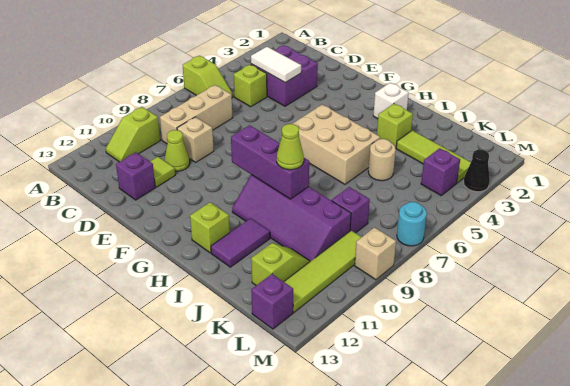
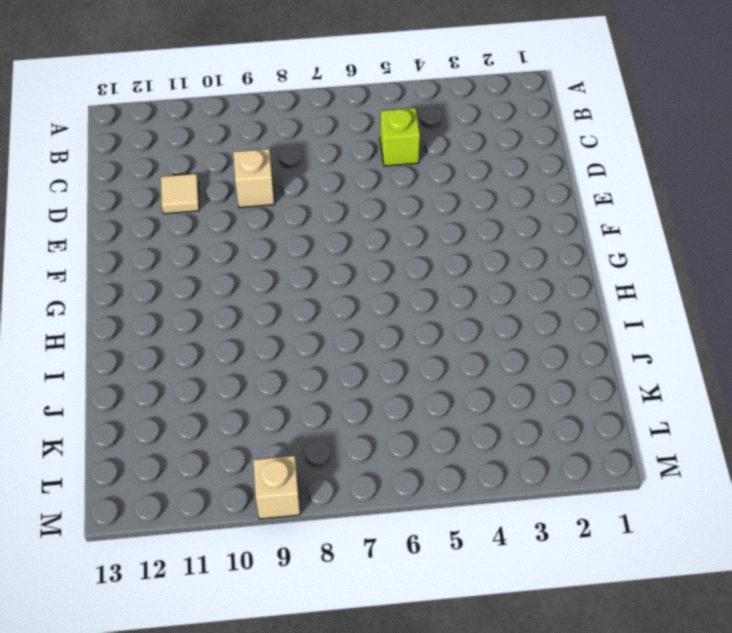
tan 1x1 tile [161,174,199,214] -> lime 1x1 tile [150,157,175,187]
none -> lime 1x2 slope [183,56,233,98]
none -> lime 1x2 slope [106,107,160,162]
none -> purple 2x2 brick [251,45,318,106]

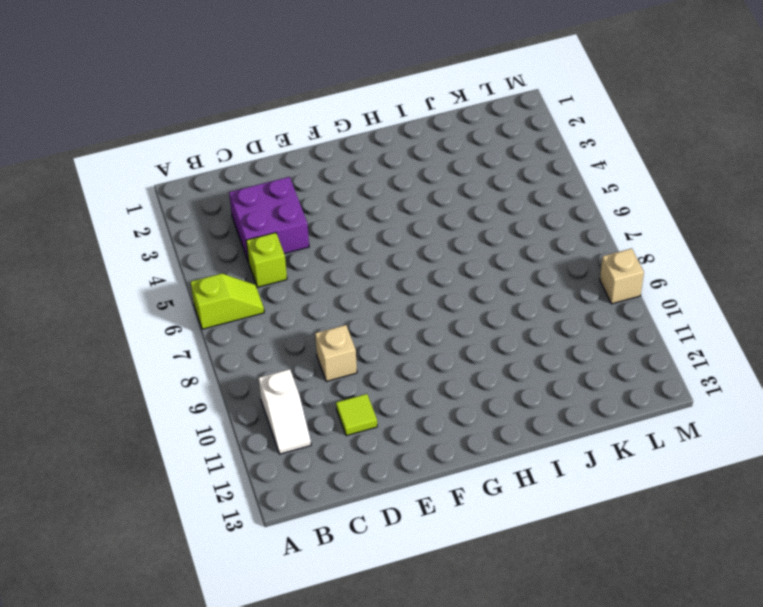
white 1x2 slope [259,369,311,454] -> lime 1x2 slope [106,107,160,162]
none -> tan 1x3 brick [160,85,232,144]
none -> lime 1x1 cone [165,130,190,171]
none -> purple 1x1 brick [116,152,155,200]

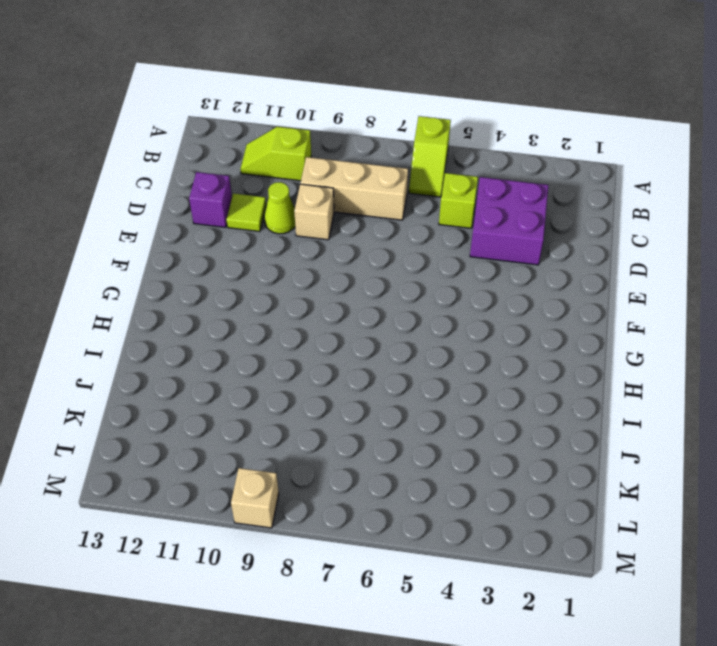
none -> tan 2x3 brick [292,105,380,184]
none -> white 1x1 brick [373,83,409,119]
none -> purple 2x4 slope [232,175,351,261]

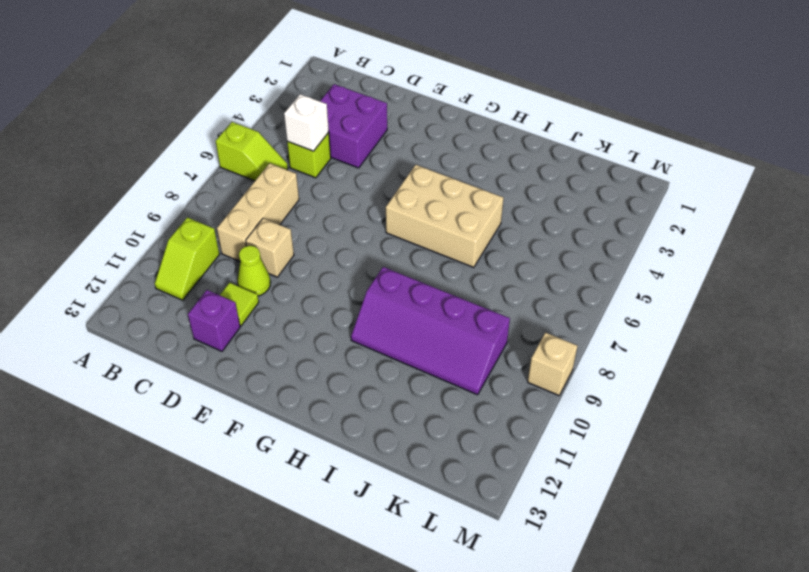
white 1x1 brick [284,94,329,151] -> white 1x1 brick moved to [373,83,409,119]
none -> lime 1x1 brick [190,202,230,253]
none -> lime 1x1 brick [377,104,413,148]
none -> purple 1x2 tile [211,218,270,267]

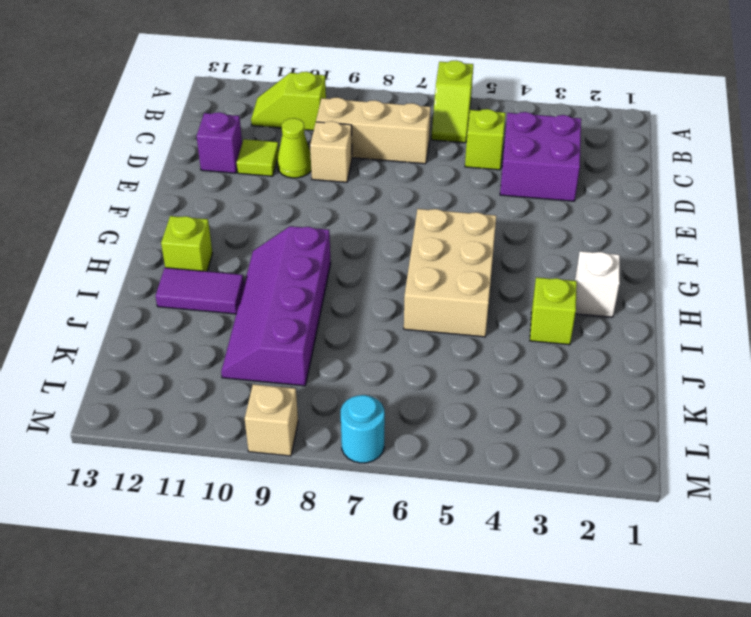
none -> lime 1x3 tile [396,130,471,183]
none -> tan 1x1 round brick [368,139,396,181]
none -> purple 1x1 brick [332,187,370,233]

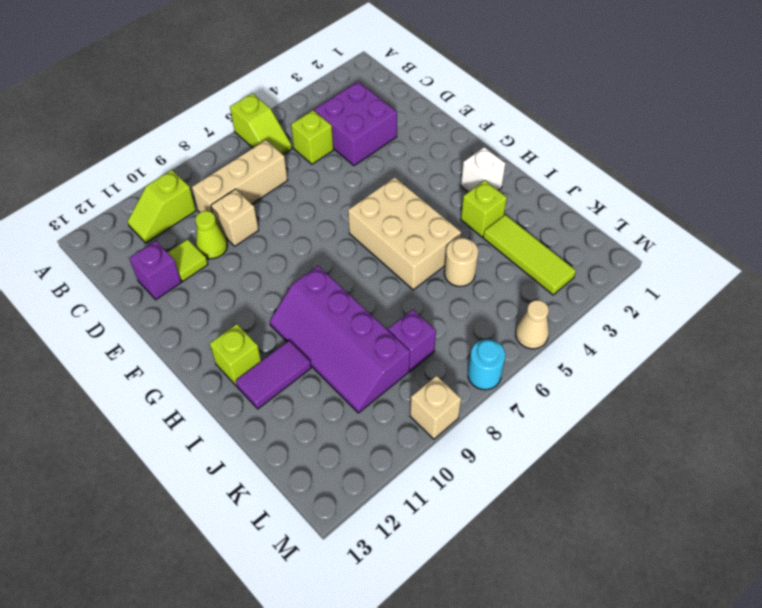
tan 1x1 cone [516,300,549,349] -> none
none -> lime 1x2 slope [251,243,310,285]
none -> purple 1x1 brick [421,148,460,195]
none -> lime 1x4 tile [284,231,361,312]

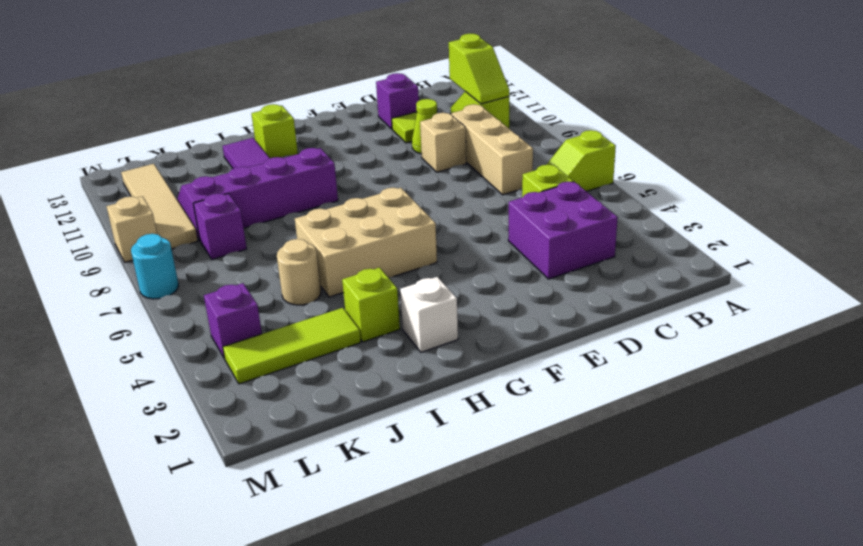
lime 1x2 slope [449,34,509,104] -> lime 1x2 slope moved to [251,243,310,285]
tan 1x4 tile [121,164,198,249] -> lime 1x4 tile [284,231,361,312]
none -> purple 1x1 brick [251,274,293,329]
none -> black 1x1 cone [464,150,490,192]
none -> white 1x2 tile [251,47,301,82]

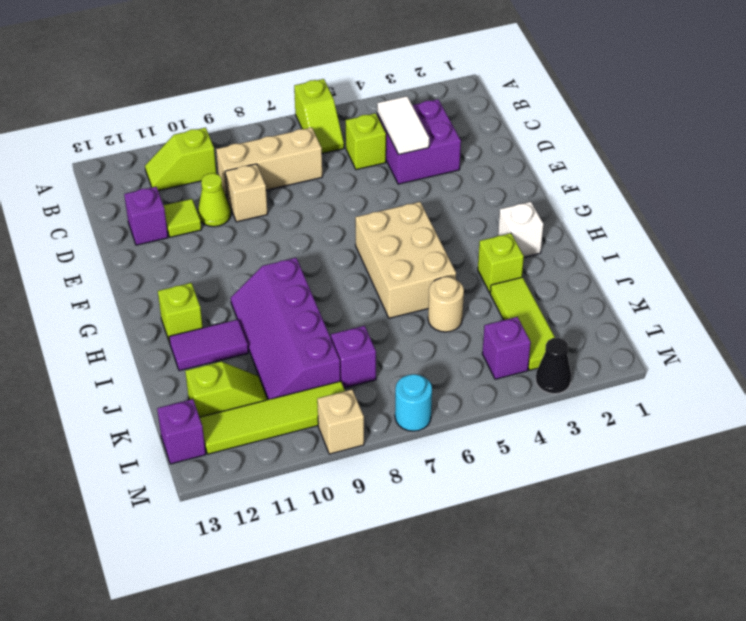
none -> purple 1x3 brick [231,125,309,199]
none -> lime 1x1 cone [277,124,304,170]

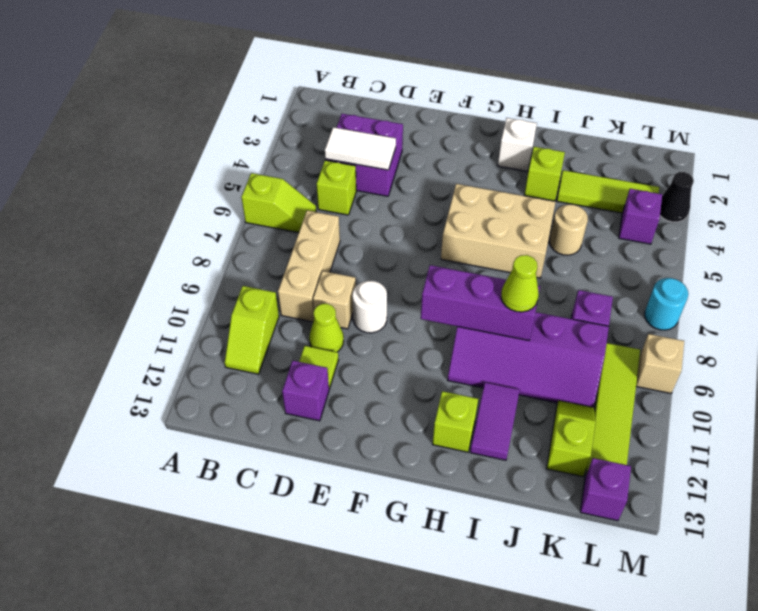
white 1x1 round brick [352,281,387,333] -> none

